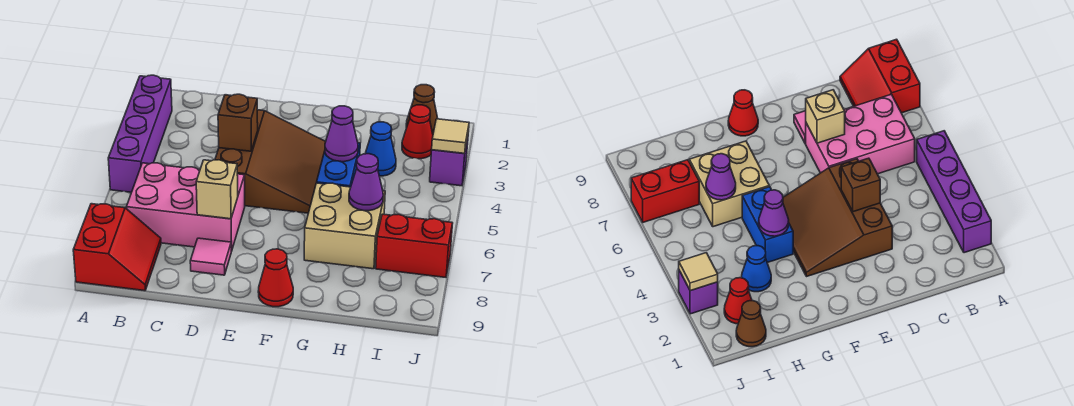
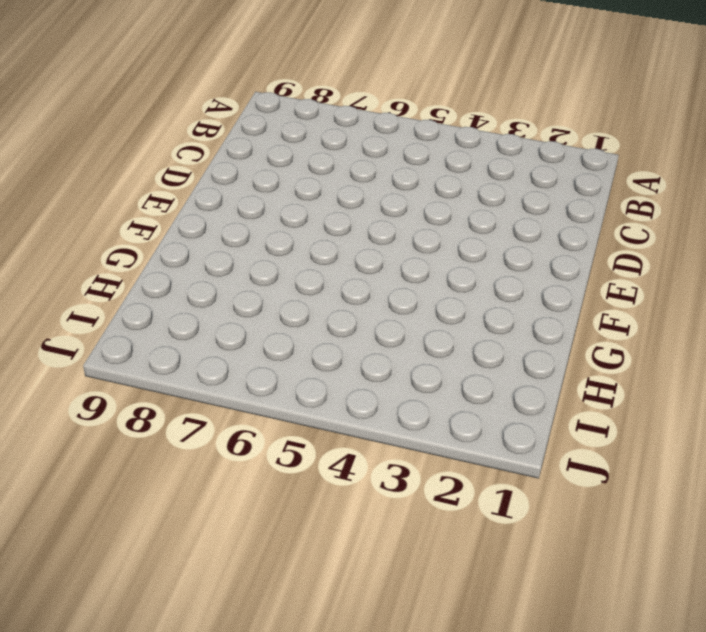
none -> purple 1x4 brick [108,75,172,192]
none -> red 2x2 slope [73,204,161,291]
none -> pink 2x3 brick [126,163,245,251]

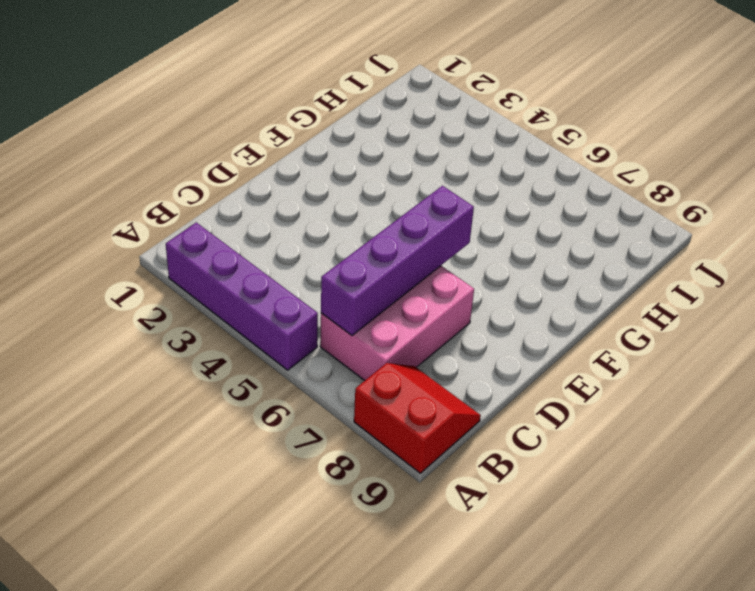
purple 1x4 brick [321,186,474,335] -> none
none -> brown 3x3 slope [215,110,326,213]
none -> pink 1x1 tile [190,238,231,275]
none -> red 1x1 cone [258,249,293,307]

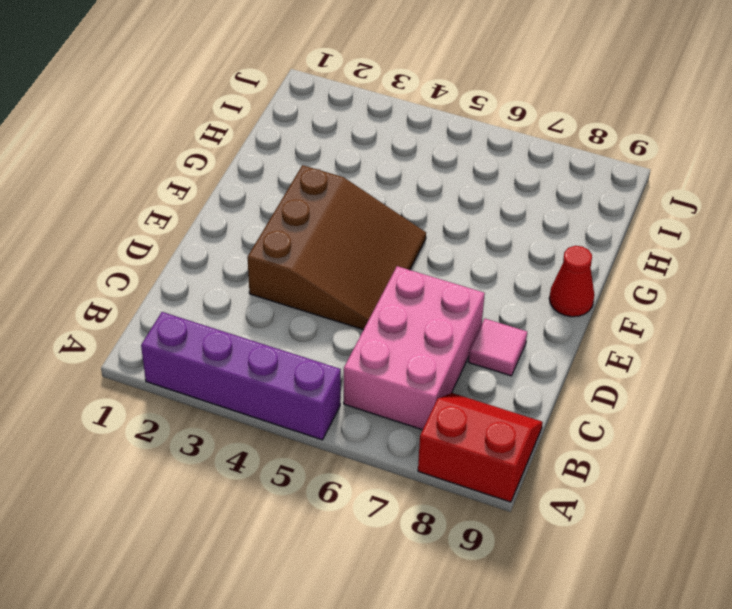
brown 3x3 slope [247,165,426,330] -> brown 3x3 slope turned to [215,110,326,213]
none -> blue 1x2 brick [317,143,360,187]
none -> tan 2x2 brick [304,183,385,269]
none -> blue 1x1 cone [365,122,396,176]

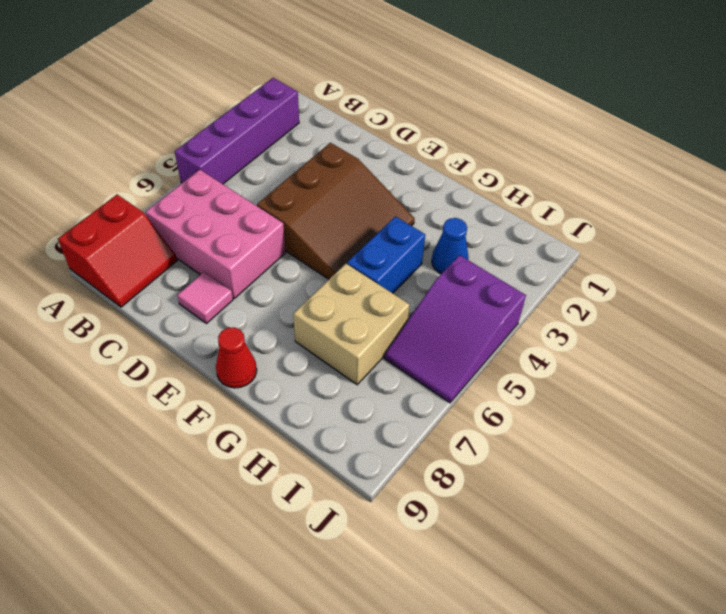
purple 2x3 slope [385,255,526,403] -> none
none -> brown 1x1 cone [406,85,438,134]
none -> red 1x1 cone [402,105,433,159]
none -> red 1x2 brick [376,214,453,277]

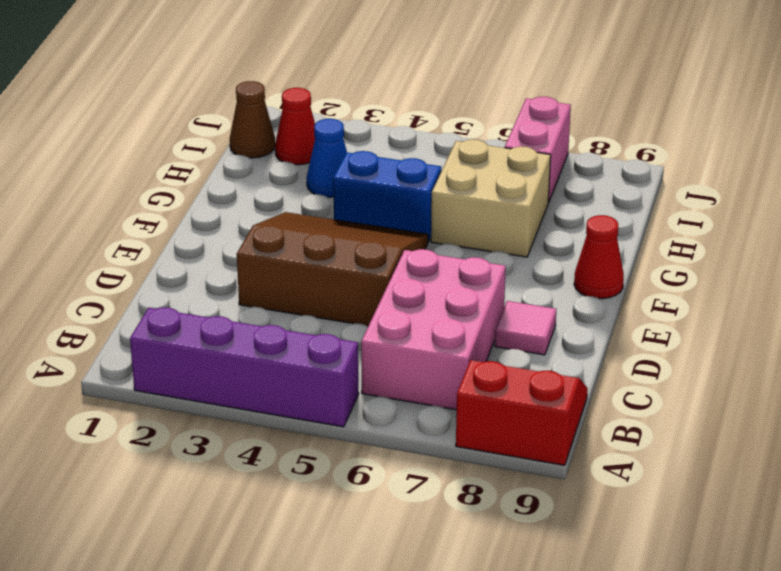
pink 1x2 brick [505,97,571,202] -> red 1x2 brick [376,214,453,277]
none -> purple 1x1 brick [430,138,468,186]
none -> brown 1x1 brick [218,94,258,151]
none -> tan 1x1 brick [196,160,238,219]

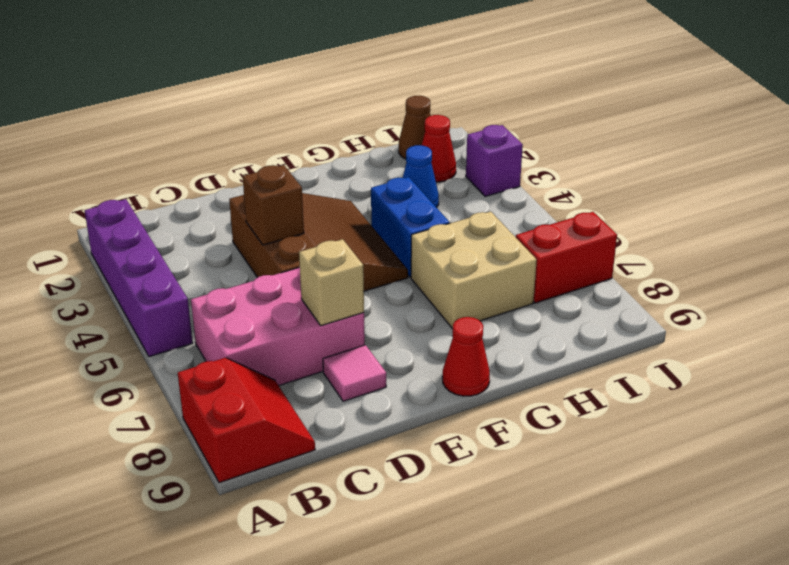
none -> purple 1x1 cone [325,106,358,162]
none -> purple 1x1 cone [349,154,383,211]
none -> tan 1x1 tile [432,119,469,153]

